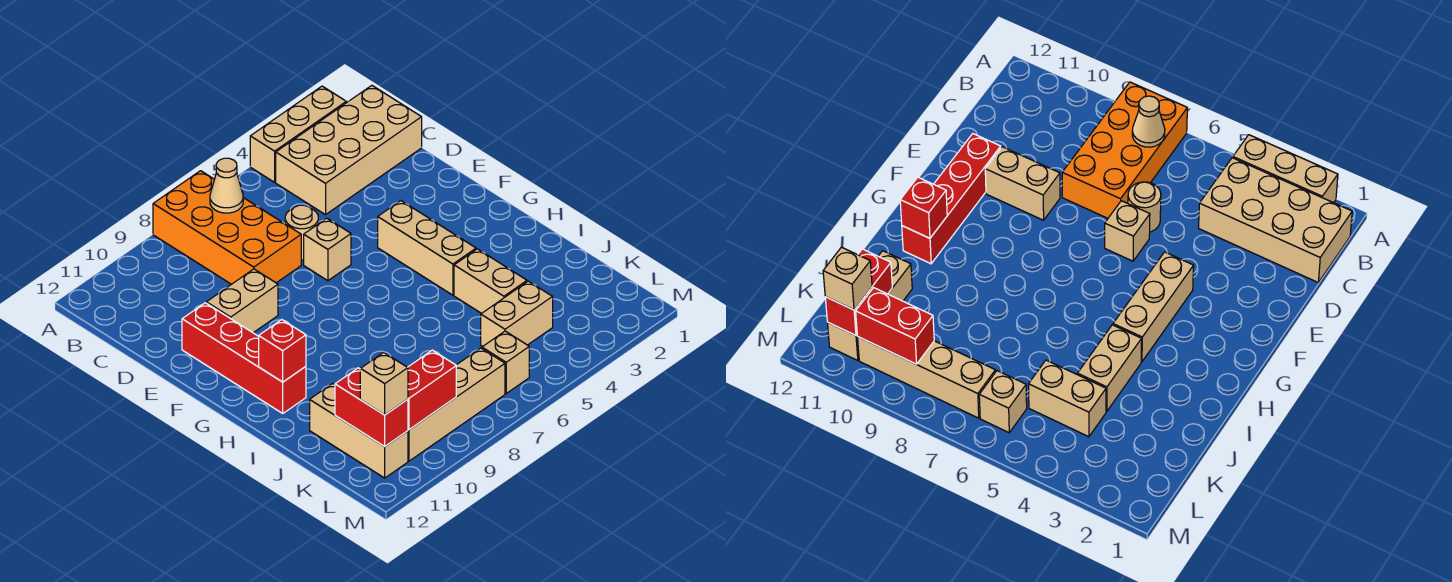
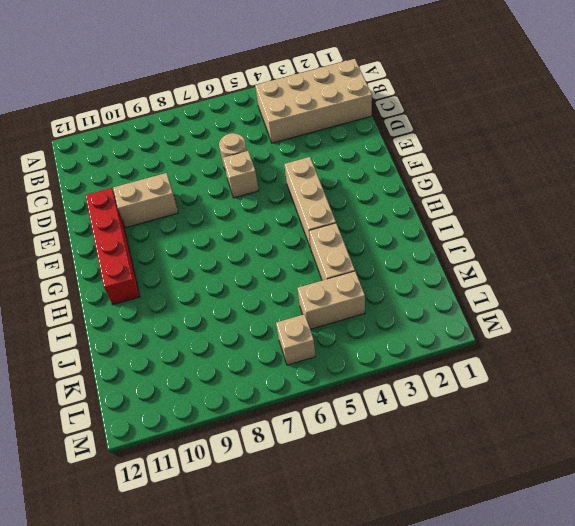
none -> tan 1x3 brick [250,86,346,182]
none -> orange 2x4 brick [153,171,301,284]
none -> tan 1x3 brick [310,383,408,478]

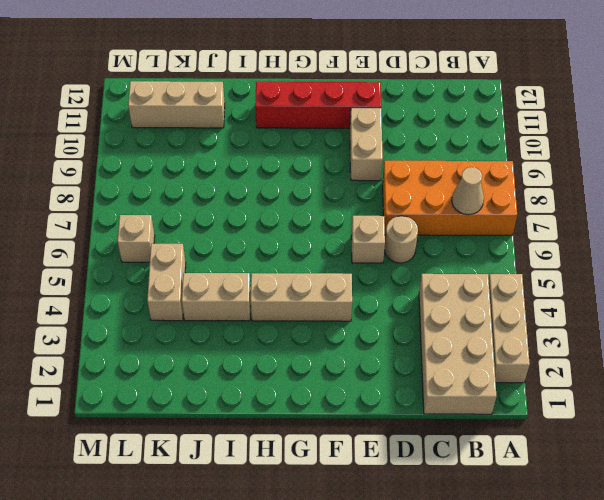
none -> tan 1x4 brick [408,348,505,461]
none -> red 1x1 brick [259,320,306,382]
none -> red 1x2 brick [335,368,408,446]

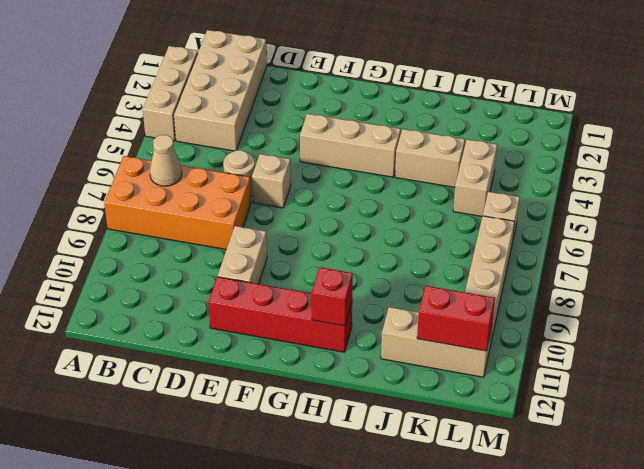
none -> red 1x2 brick [408,350,456,430]
none -> tan 1x1 brick [360,352,408,415]

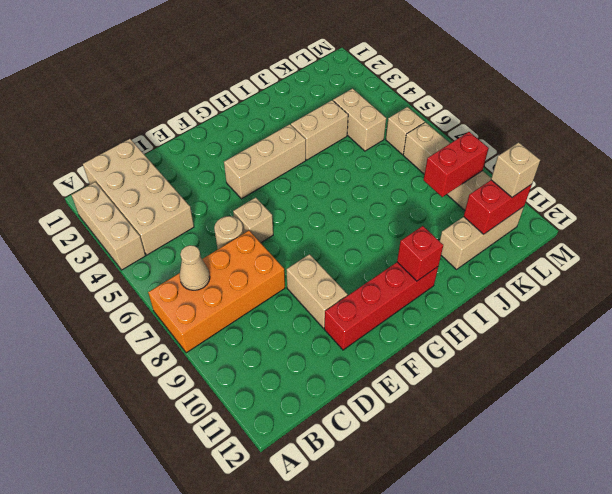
red 1x2 brick [424,132,489,197] -> red 1x2 brick turned to [408,350,456,430]

